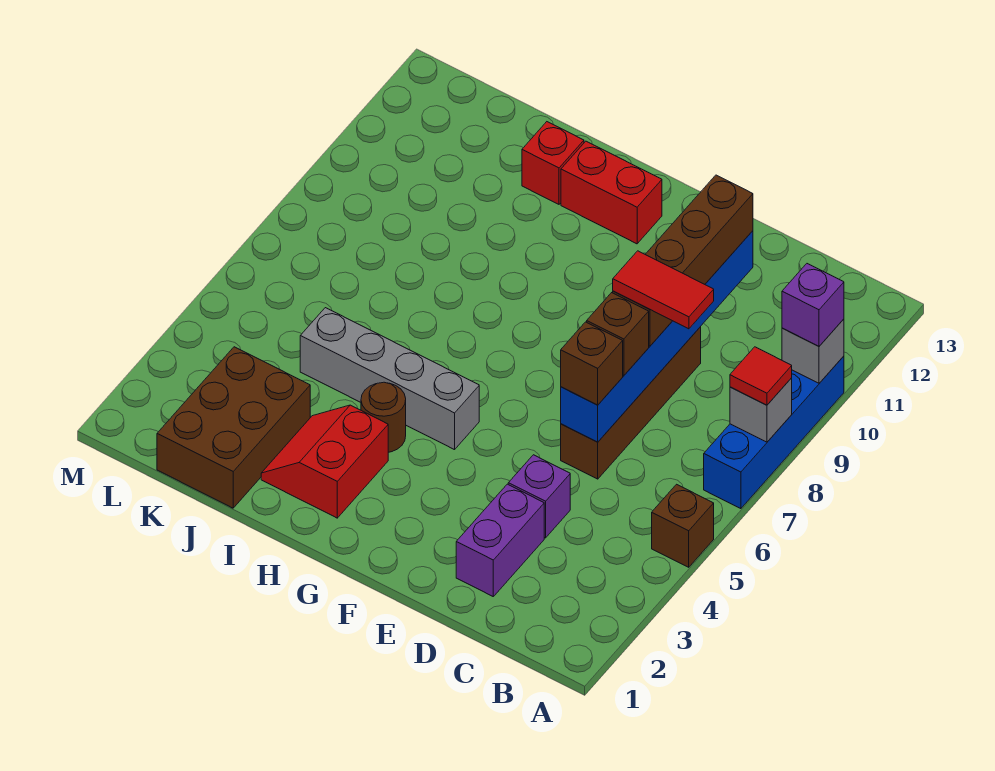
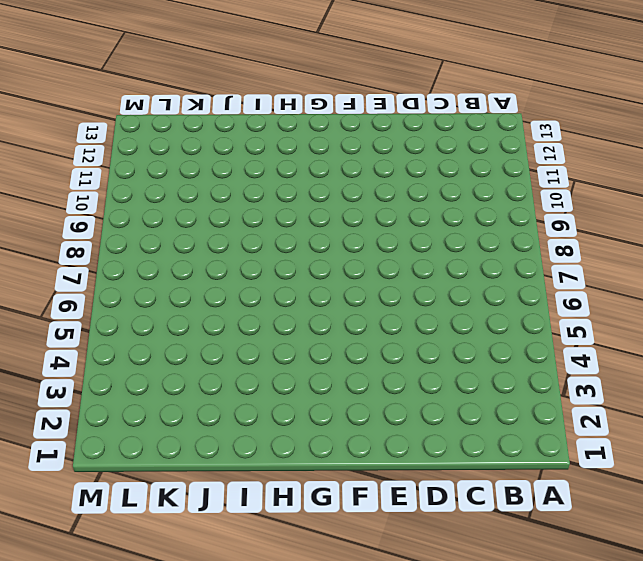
none -> brown 1x1 brick [652,484,714,567]
none -> blue 1x4 brick [704,356,844,509]
none -> purple 1x2 brick [456,484,544,596]

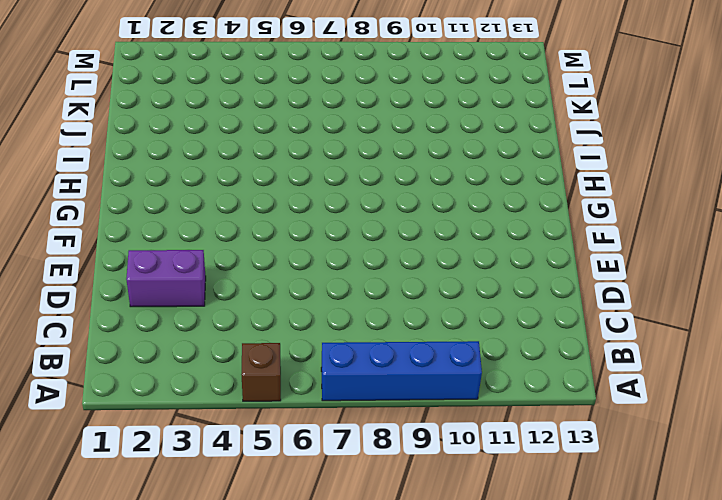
none -> purple 1x1 brick [508,455,570,538]
none -> brown 1x4 brick [561,327,701,479]
none -> grey 1x4 brick [300,308,479,450]

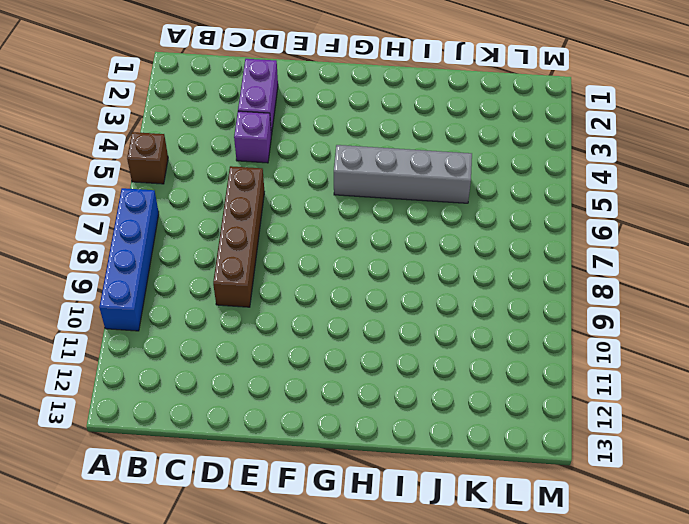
none -> red 1x2 brick [561,141,662,244]
none -> red 2x2 slope [261,405,388,518]
none -> brown 1x1 round brick [361,382,406,452]

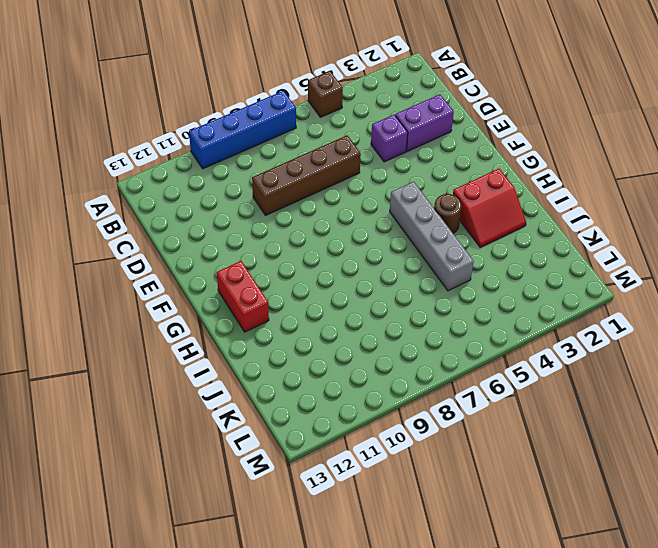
none -> red 1x1 brick [522,122,584,204]
none -> brown 2x3 brick [157,347,310,508]
none -> grey 1x1 brick [730,378,792,442]

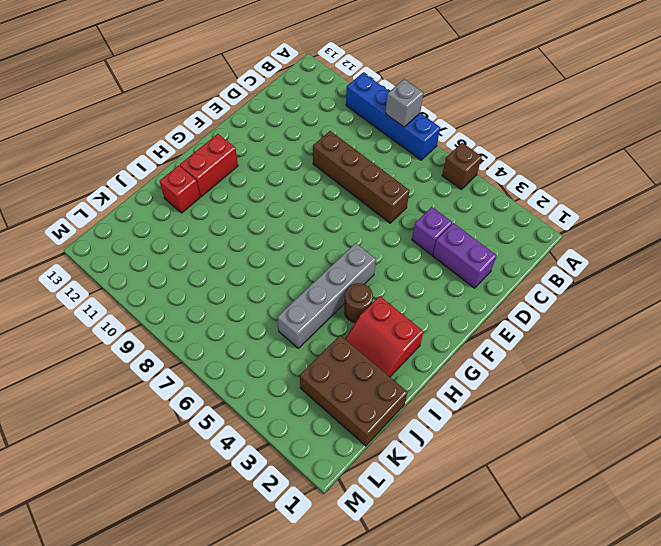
none -> grey 1x1 brick [782,319,844,383]
none -> blue 1x6 brick [561,231,753,442]
none -> red 1x1 tile [730,347,792,405]

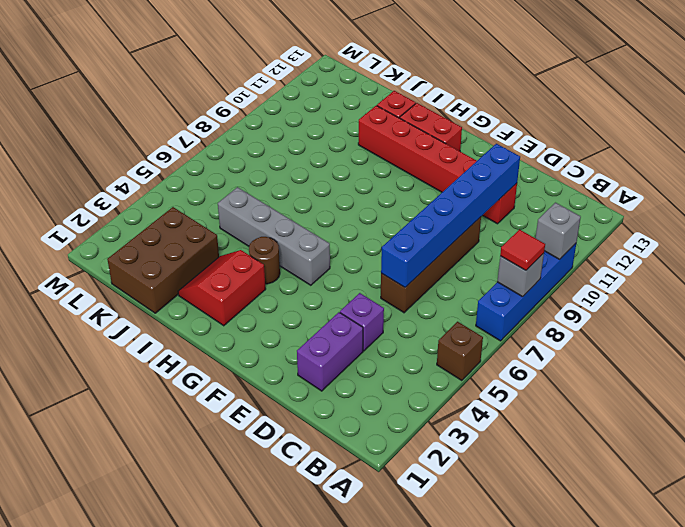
red 1x6 brick [358,106,517,224] -> none
none -> purple 1x1 brick [782,264,844,346]
none -> brown 1x1 brick [561,322,623,405]
none -> brown 1x1 brick [587,293,649,376]

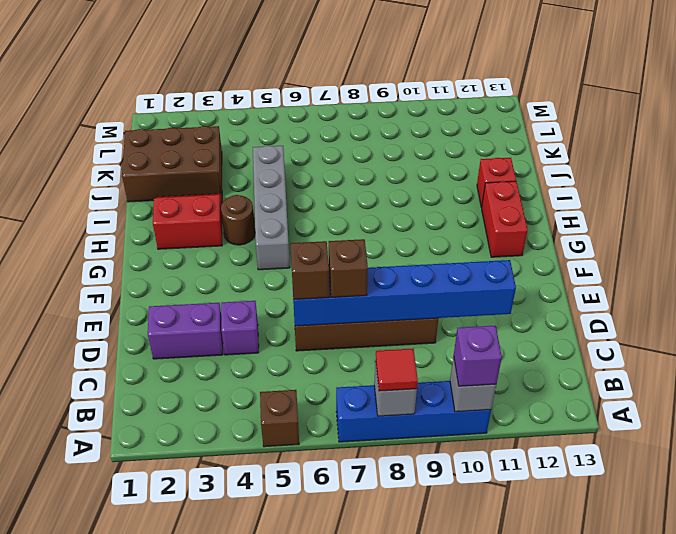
none -> brown 1x4 brick [613,175,753,346]
none -> red 1x2 tile [613,251,714,329]

